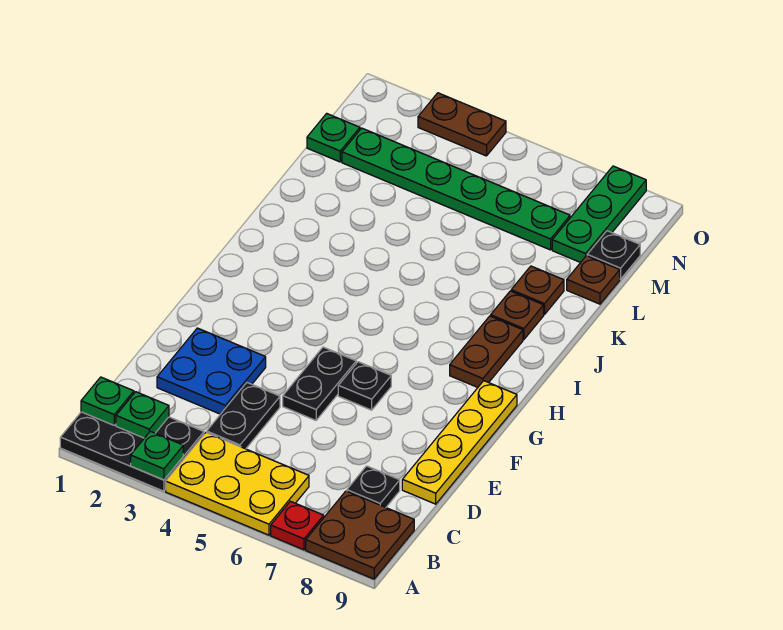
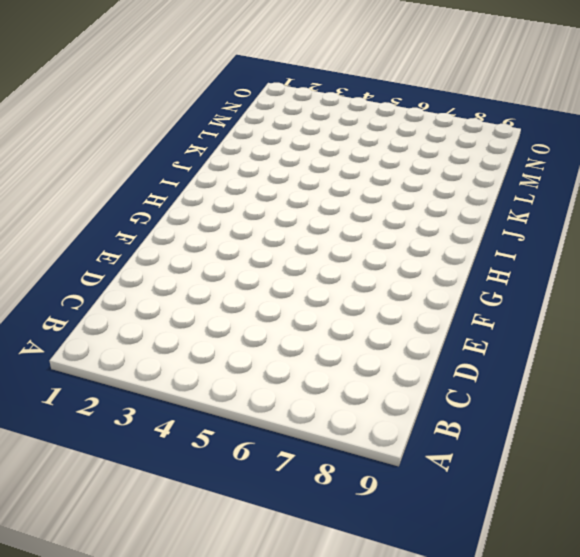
none -> black 2x3 plate [60,412,204,491]
none -> yellow 2x3 plate [166,432,309,535]
none -> red 1x1 plate [271,501,324,550]

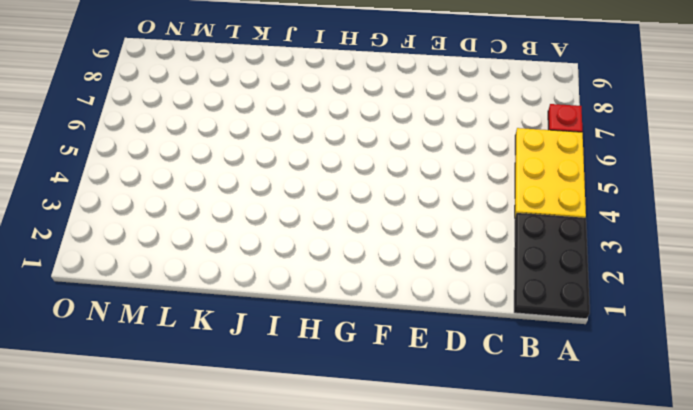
none -> brown 2x2 plate [306,491,414,579]
none -> black 1x2 plate [207,383,280,449]
none -> black 1x1 plate [347,466,400,507]

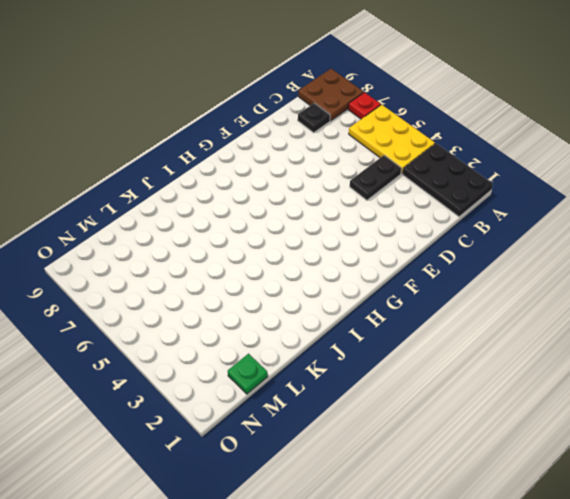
none -> blue 2x2 plate [157,328,266,414]
none -> yellow 1x4 plate [402,381,517,504]
none -> black 1x2 plate [283,347,356,420]

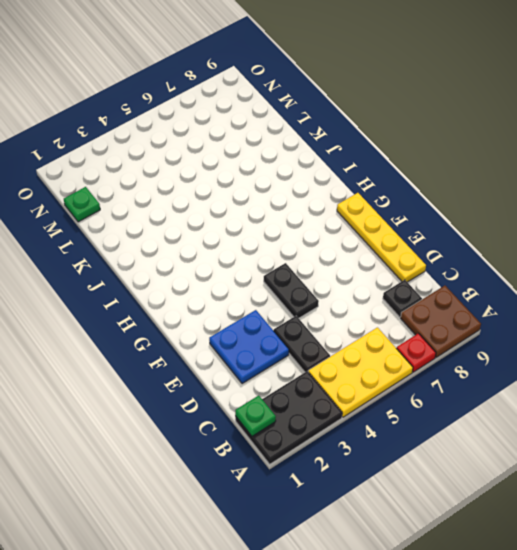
none -> black 1x1 plate [338,362,391,410]
none -> brown 1x2 plate [450,316,523,387]
none -> brown 1x1 plate [491,291,544,339]

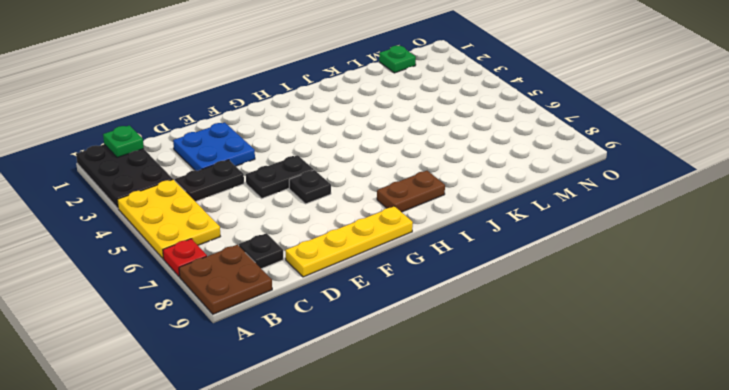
none -> brown 1x1 plate [491,291,544,339]
none -> brown 1x1 plate [511,266,564,315]
none -> brown 1x1 plate [567,256,620,304]

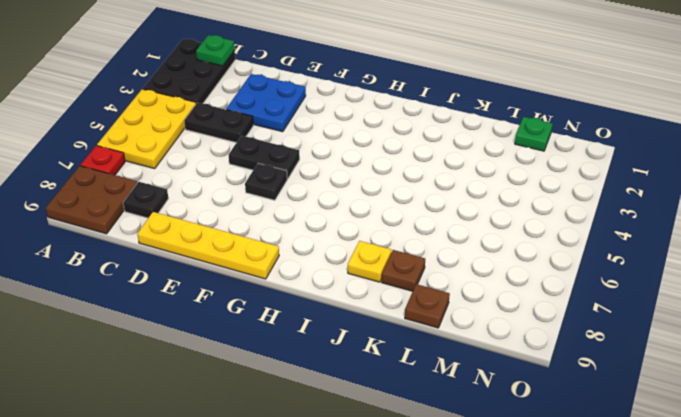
yellow 1x1 plate [348,241,391,282] -> brown 1x1 plate [491,291,544,339]
none -> brown 1x2 plate [450,316,523,387]
none -> green 1x6 plate [342,128,570,250]
none -> green 1x3 plate [552,166,646,263]

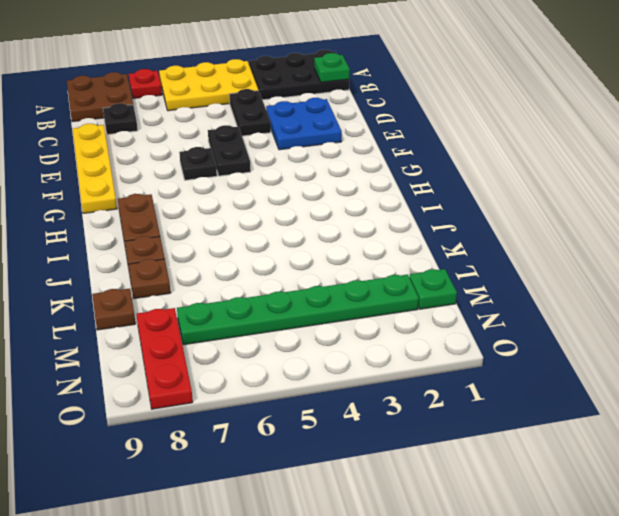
red 1x3 plate [136,308,193,409] -> green 1x3 plate [552,166,646,263]
none -> black 1x1 plate [587,231,640,279]
none -> brown 1x2 plate [418,93,506,156]
none -> green 1x1 plate [131,431,183,480]

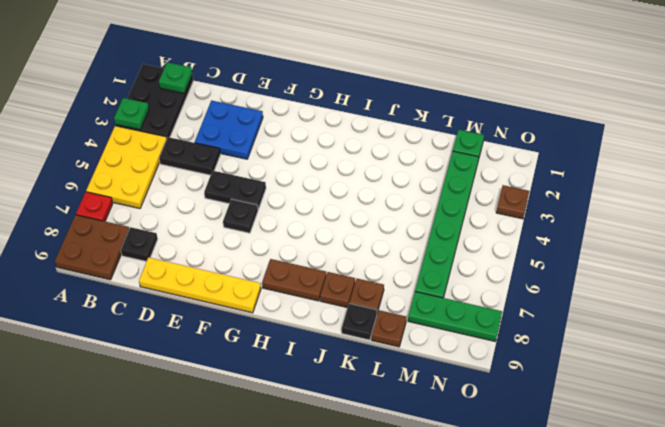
black 1x1 plate [342,303,377,340] -> black 1x1 plate moved to [587,231,640,279]
brown 1x1 plate [496,185,529,219] -> brown 1x2 plate [418,93,506,156]
none -> green 1x1 plate [116,392,169,438]

